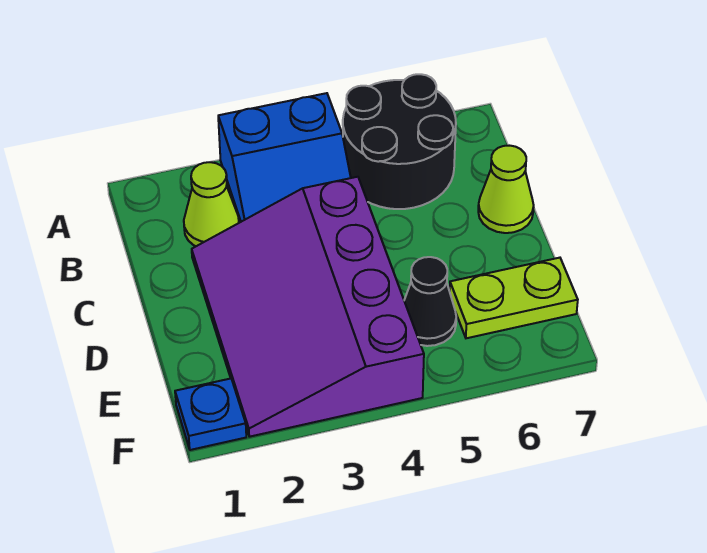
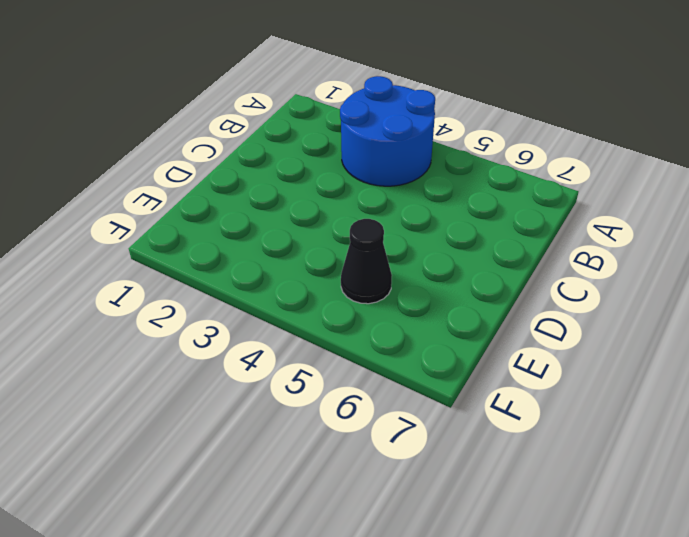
blue 2x2 round brick [340,76,435,186] -> blue 2x2 slope [218,93,351,222]
none -> black 2x2 round brick [343,74,456,209]
none -> lime 1x1 cone [184,162,239,246]

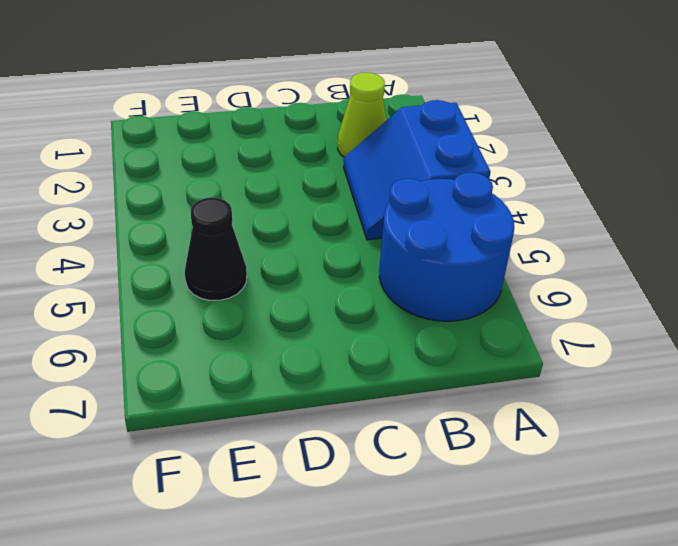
blue 2x2 round brick [379,173,514,321] -> black 2x2 round brick [343,74,456,209]
none -> purple 3x4 slope [192,177,424,437]
none -> lime 1x1 cone [478,146,534,233]

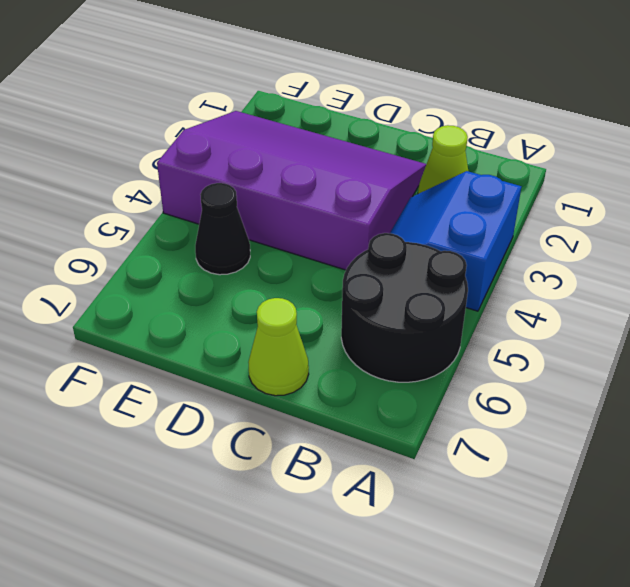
none -> lime 1x2 plate [450,258,578,338]
none -> blue 1x1 plate [175,379,246,450]

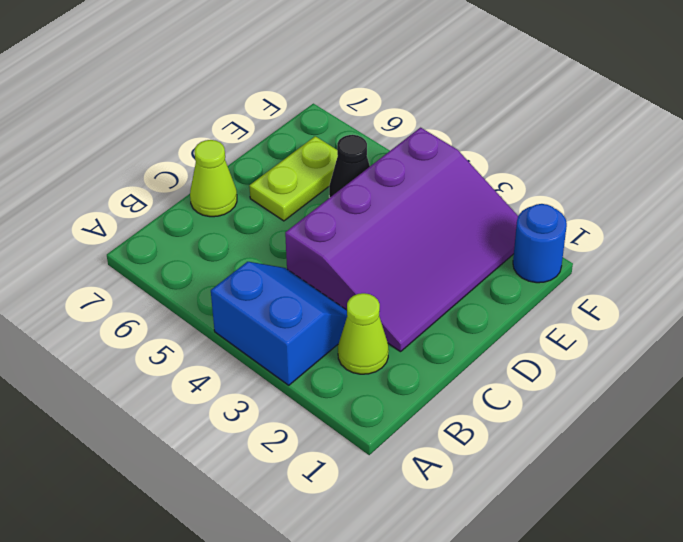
lime 1x2 plate [249,136,338,221] -> lime 1x2 plate turned to [450,258,578,338]
blue 1x1 round brick [513,204,567,283] -> blue 1x1 plate [175,379,246,450]
none -> black 2x2 round brick [343,74,456,209]

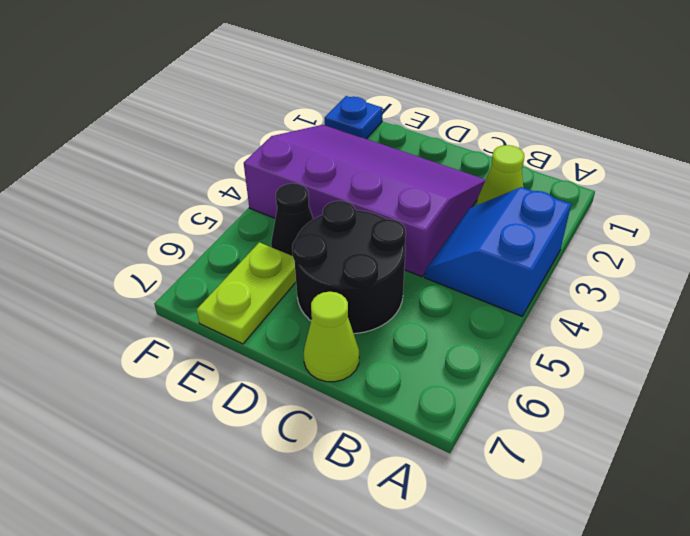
black 2x2 round brick [292,201,406,334] -> black 2x2 round brick moved to [343,74,456,209]

